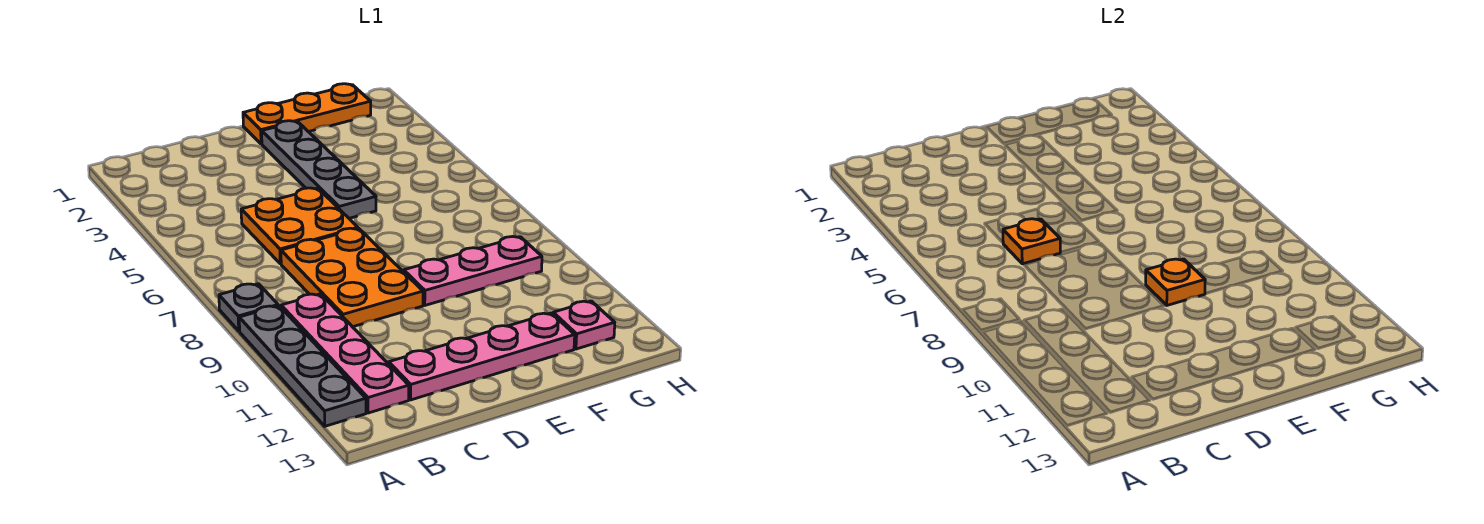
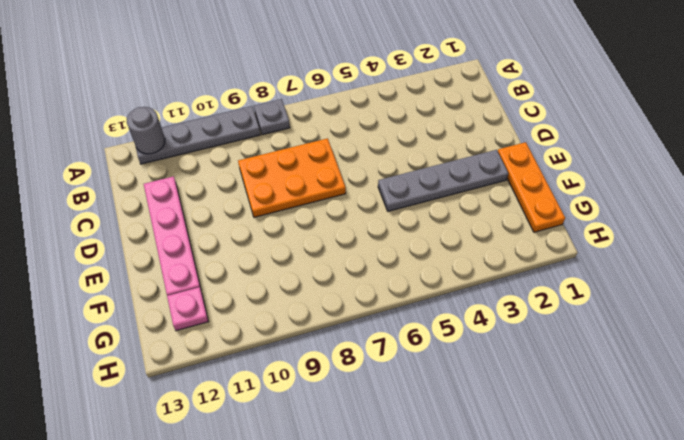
grey 1x1 round brick [127,107,165,154] -> none
none -> pink 1x4 plate [281,294,409,413]
none -> orange 2x2 plate [241,188,358,264]
none -> pink 1x3 plate [404,237,542,305]

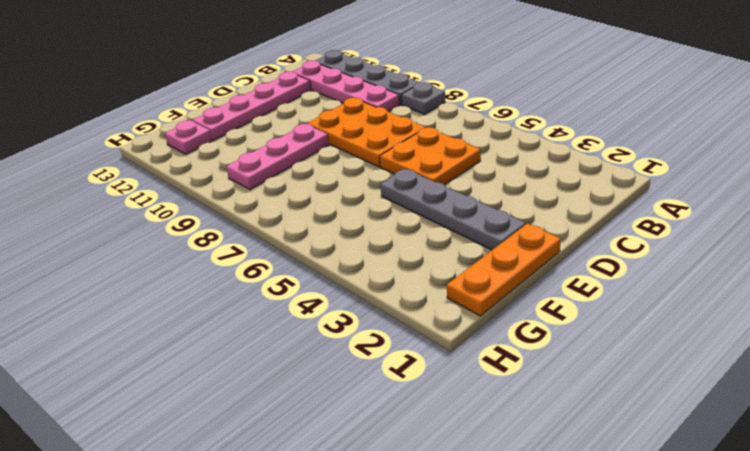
none -> orange 1x1 plate [1003,219,1061,264]
none -> orange 1x1 plate [1146,259,1205,305]

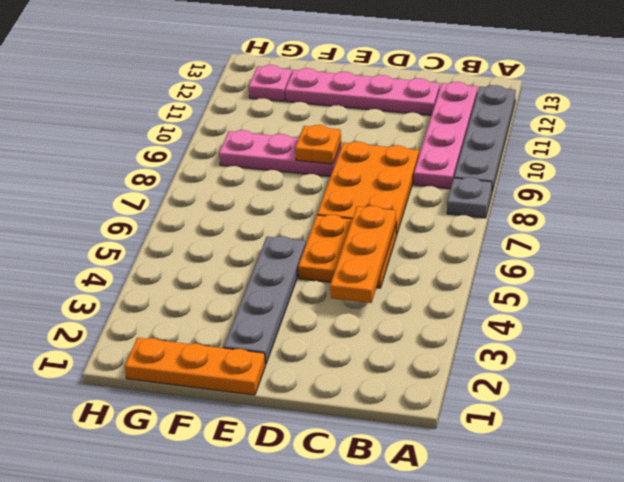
orange 1x3 plate [330,206,396,303] -> orange 1x1 plate [1003,219,1061,264]

